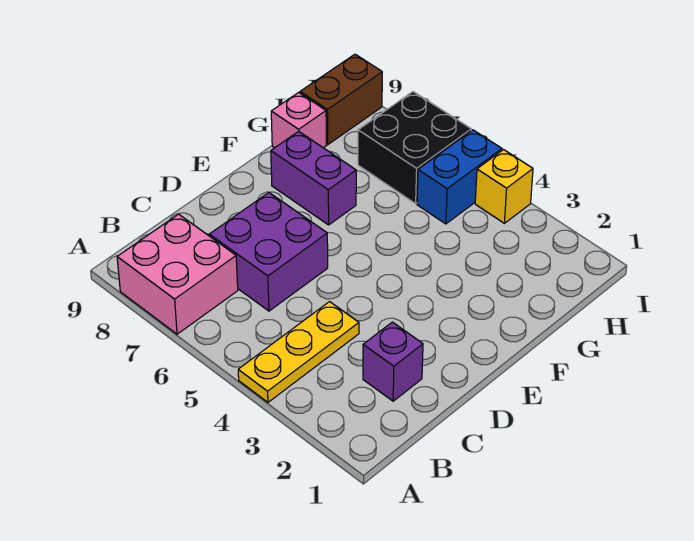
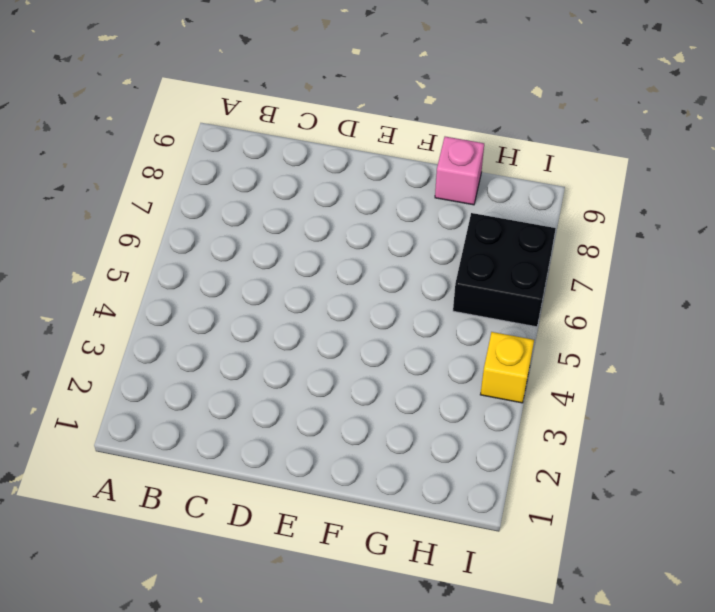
none -> yellow 1x3 plate [238,302,359,402]
none -> pink 2x2 brick [117,214,238,334]

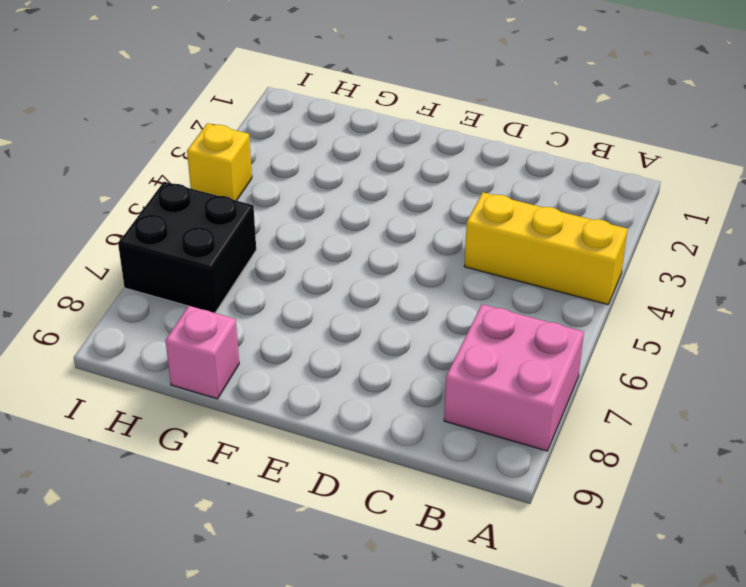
yellow 1x3 brick [464,192,628,305] -> yellow 1x3 plate [238,302,359,402]
none -> purple 1x1 brick [363,322,423,401]
none -> purple 2x2 brick [209,193,328,311]

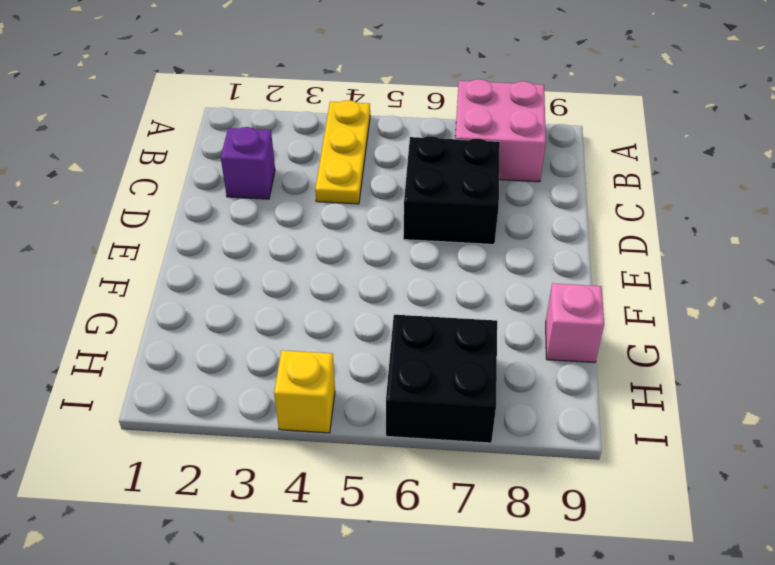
black 2x2 brick [403,136,500,244] -> purple 2x2 brick [209,193,328,311]
none -> purple 1x2 brick [271,131,356,225]
none -> blue 1x2 brick [417,130,502,224]

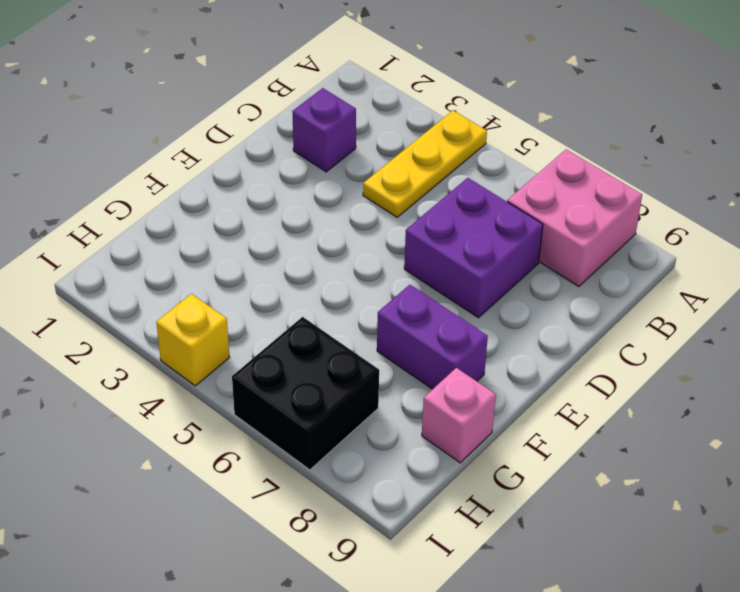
none -> blue 1x2 brick [417,130,502,224]
none -> brown 1x2 brick [300,54,382,145]

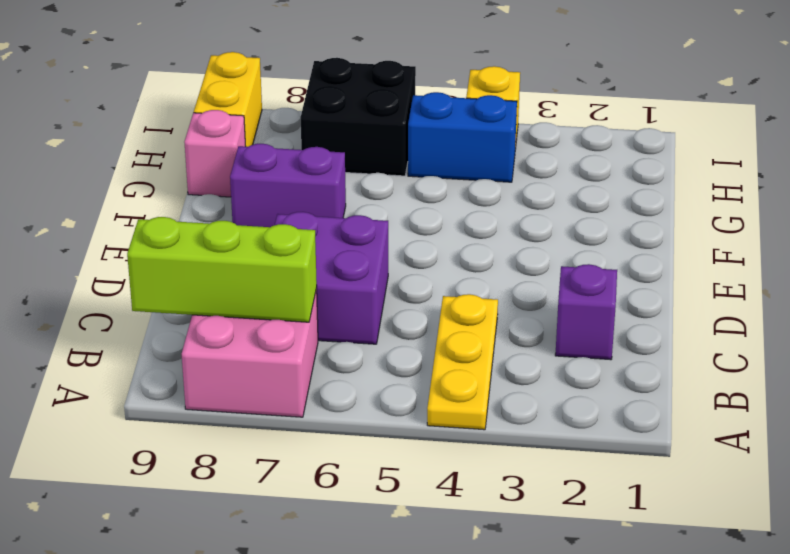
lime 1x3 brick [127,217,317,322] -> none
blue 1x2 brick [408,92,517,182] -> blue 1x2 brick turned to [417,130,502,224]
yellow 1x2 brick [194,52,262,147] -> brown 1x2 brick [300,54,382,145]

